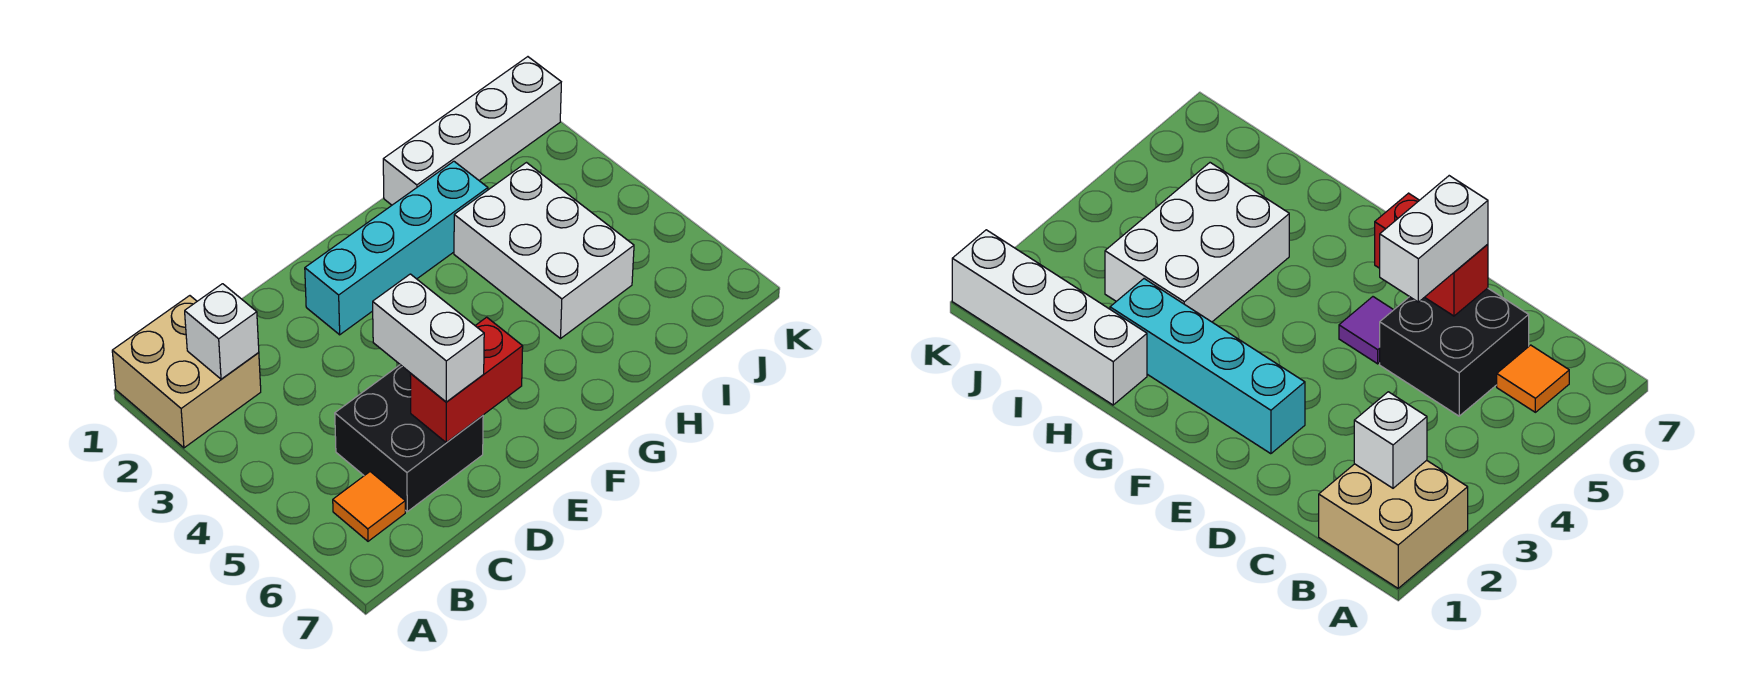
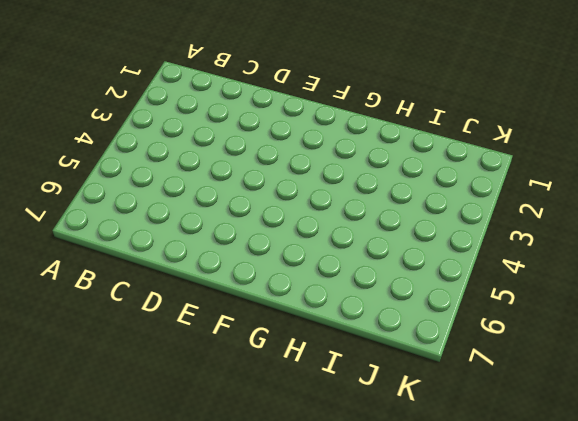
none -> tan 2x2 brick [112,296,261,448]
none -> orange 1x1 tile [333,472,405,541]

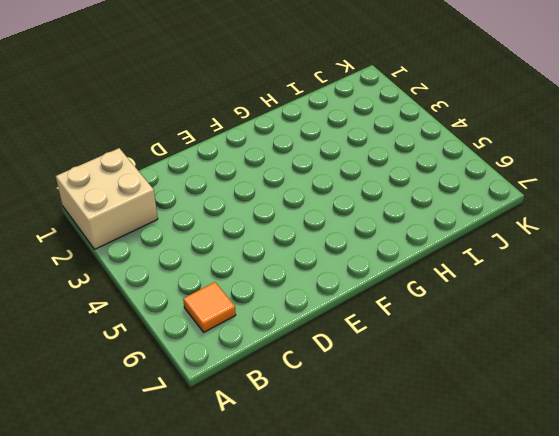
none -> black 2x2 brick [335,365,483,512]
none -> cyan 1x4 brick [305,161,488,335]

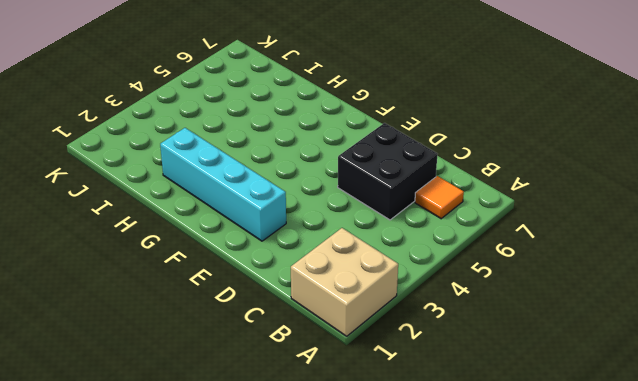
none -> purple 1x1 tile [1339,297,1393,364]
none -> white 1x4 brick [383,57,561,205]

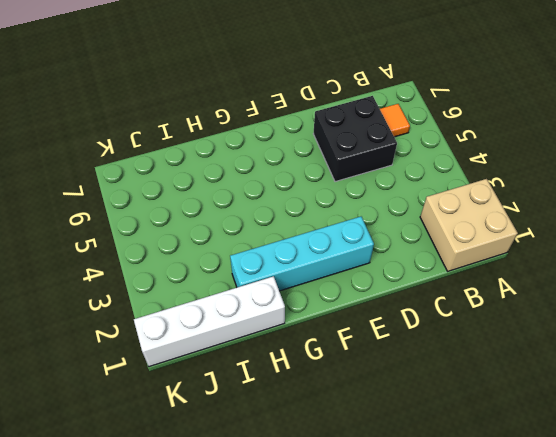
none -> purple 1x1 tile [1339,297,1393,364]
none -> white 2x3 brick [454,163,634,339]

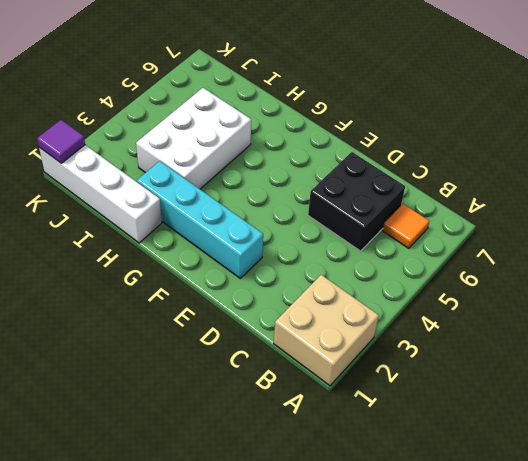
purple 1x1 tile [37,120,85,163] -> purple 1x1 tile moved to [1339,297,1393,364]
none -> white 1x1 brick [185,284,259,379]
none -> red 1x2 brick [410,317,523,443]

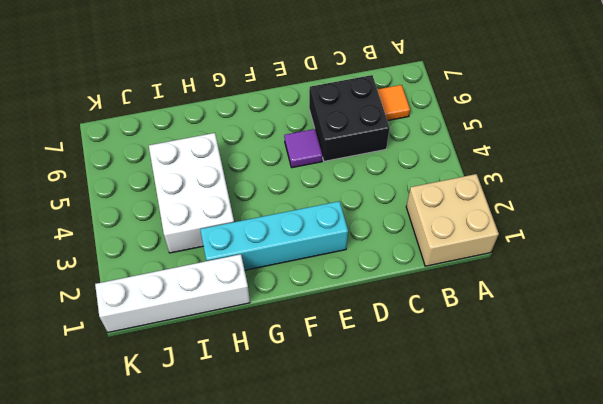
none -> white 1x1 brick [185,284,259,379]
none -> red 1x2 brick [410,317,523,443]

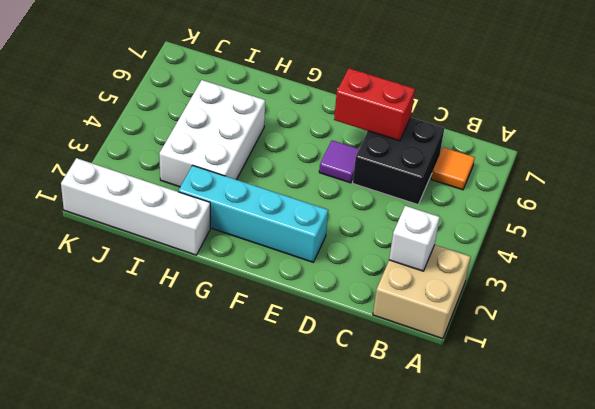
none -> white 1x2 brick [373,274,484,402]

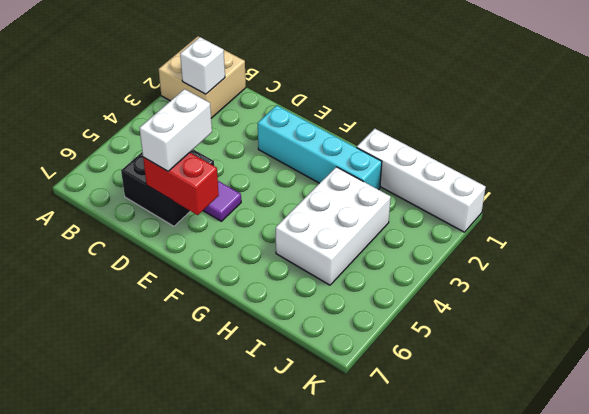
none -> orange 1x1 tile [333,472,405,541]

